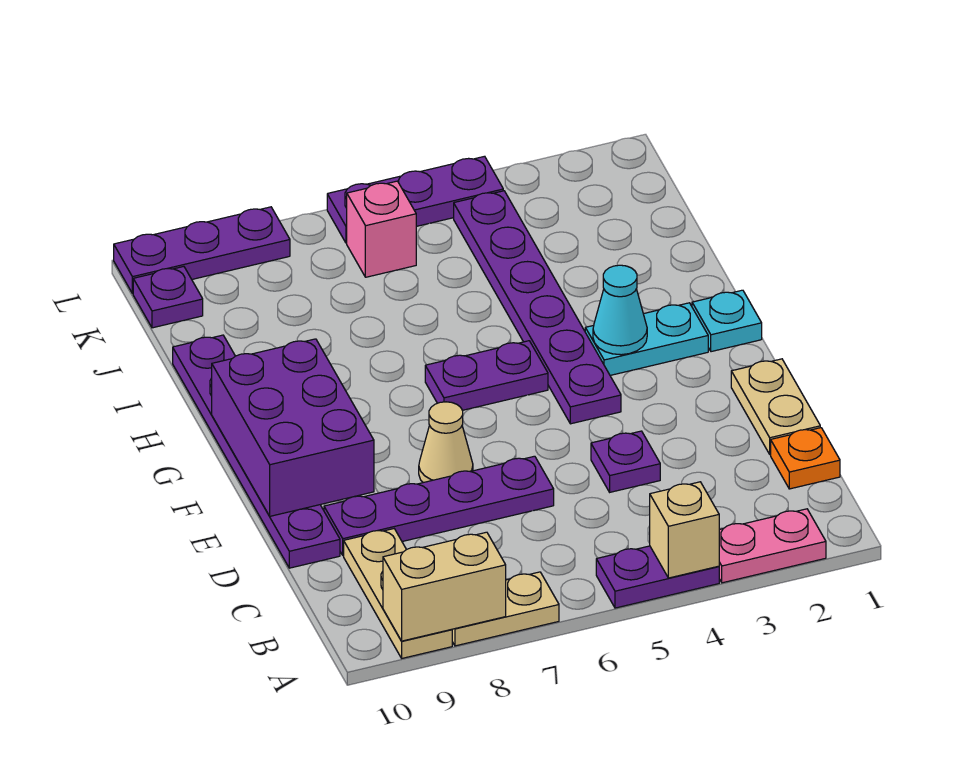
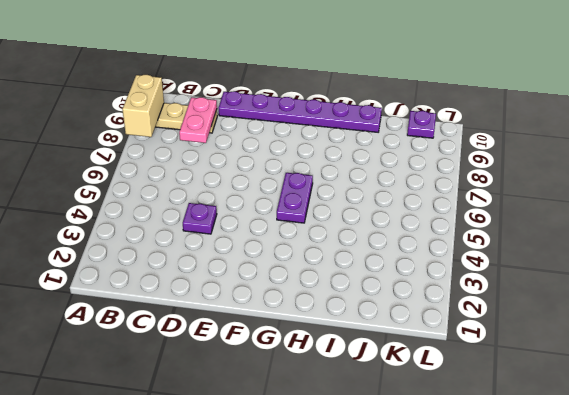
pink 1x2 plate [179,97,217,143] -> pink 1x2 plate moved to [719,509,826,583]
none -> purple 1x2 plate [596,546,719,608]
none -> tan 1x2 plate [452,572,559,646]
none -> orange 1x1 plate [771,428,840,489]

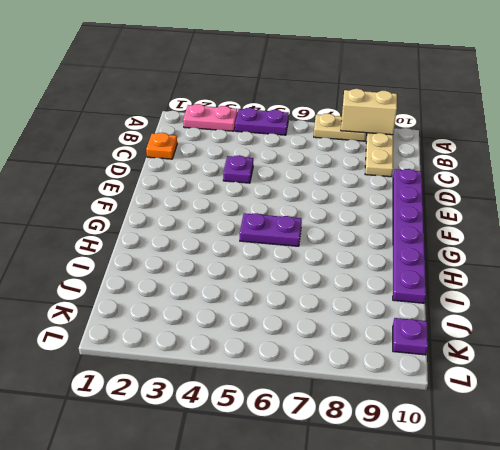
none -> tan 1x2 plate [731,359,820,455]
none -> purple 1x4 plate [324,456,554,555]
none -> tan 1x1 cone [419,402,473,483]

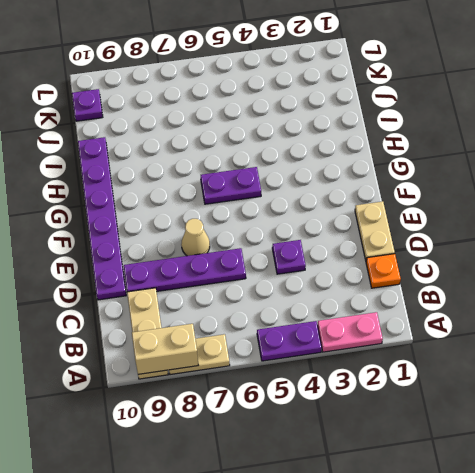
none -> purple 1x6 plate [454,191,621,424]
none -> cyan 1x1 plate [692,290,762,352]
none -> cyan 1x2 plate [585,303,708,375]

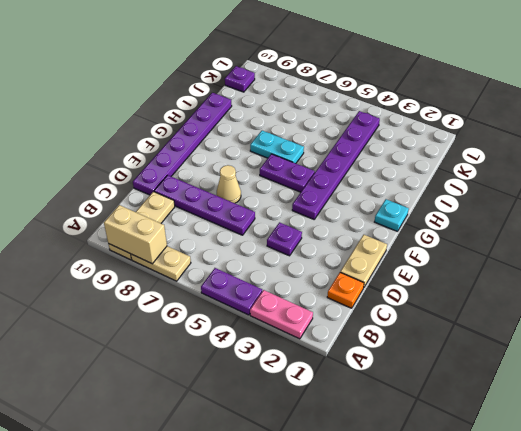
cyan 1x2 plate [250,131,304,163] -> cyan 1x2 plate moved to [585,303,708,375]
none -> pink 1x1 brick [347,181,416,277]
none -> purple 1x3 plate [327,156,503,243]
none -> purple 1x3 plate [114,207,290,294]

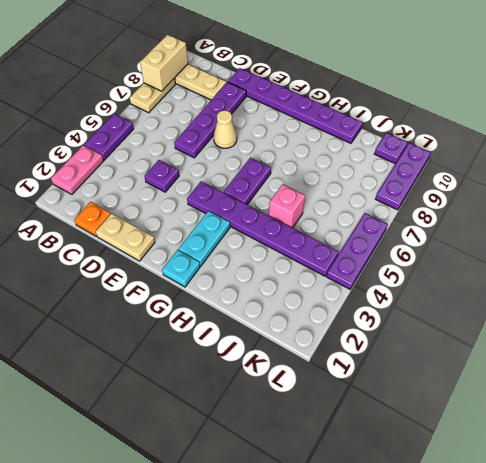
pink 1x1 brick [269,184,305,228] -> pink 1x1 brick moved to [347,181,416,277]
none -> tan 1x1 brick [650,482,719,578]
none -> purple 2x3 brick [212,339,374,516]
none -> cyan 1x1 cone [593,265,647,355]

